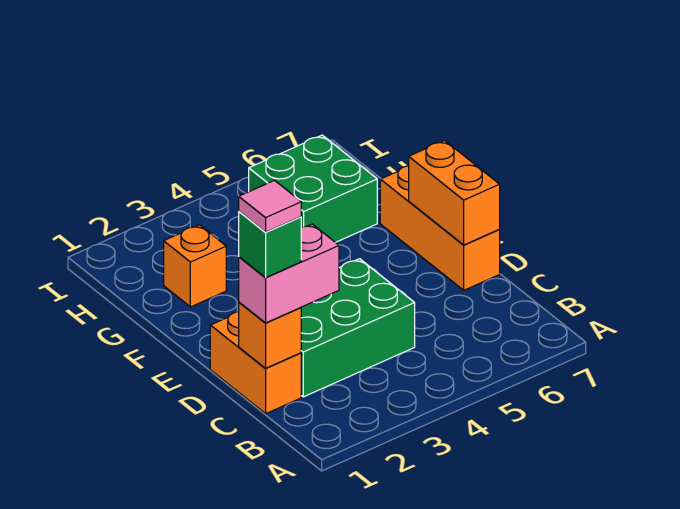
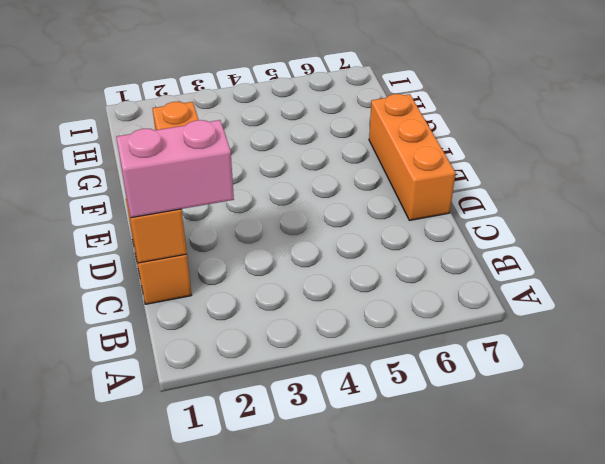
none -> green 2x3 brick [301,259,415,397]
none -> green 2x2 brick [249,135,377,242]

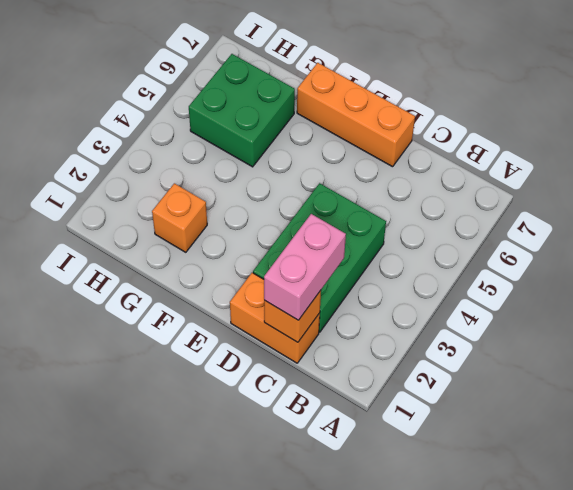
none -> orange 1x2 brick [409,141,500,245]
none -> green 1x1 brick [239,212,301,278]

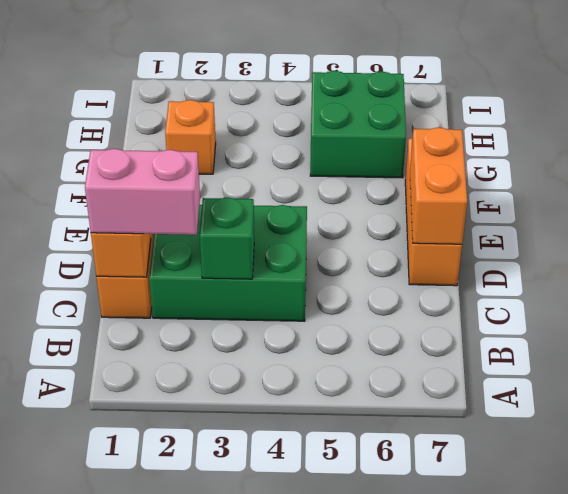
green 1x1 brick [200,197,254,279] -> green 1x1 brick moved to [239,212,301,278]
none -> pink 1x1 tile [239,181,301,232]

